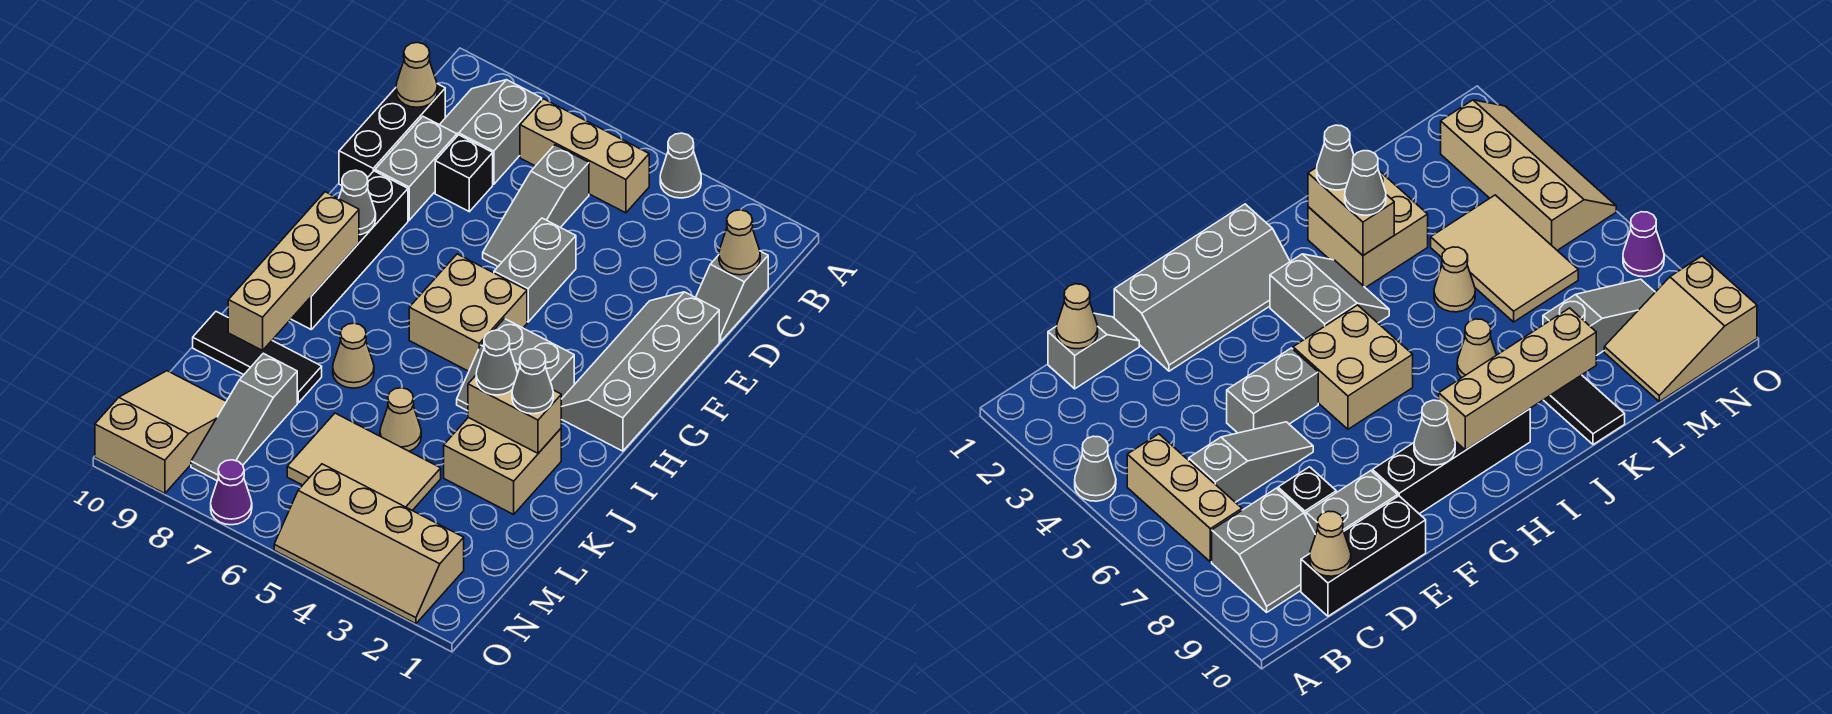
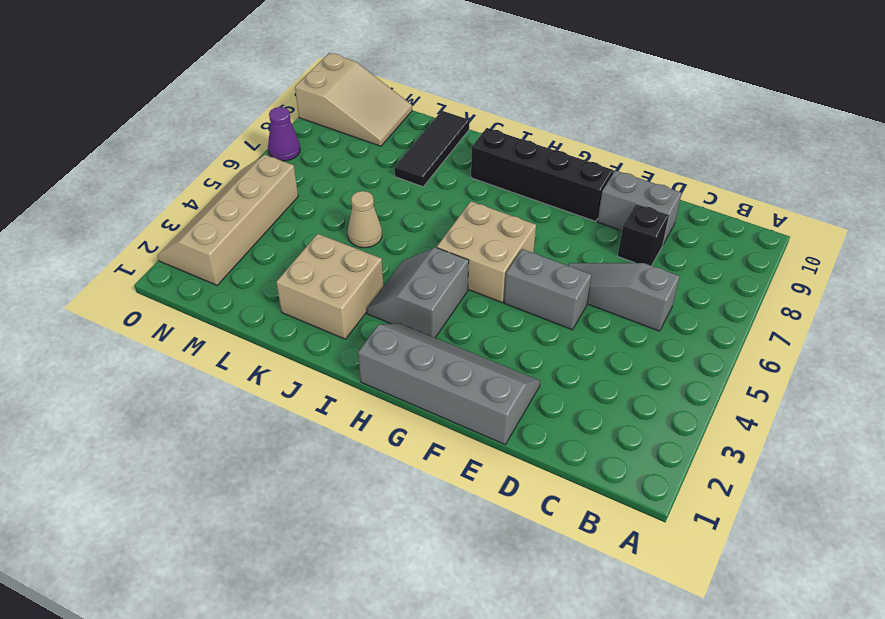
none -> grey 1x1 cone [660,133,701,198]
none -> tan 1x3 brick [520,99,649,213]
none -> grey 2x2 slope [440,80,542,184]

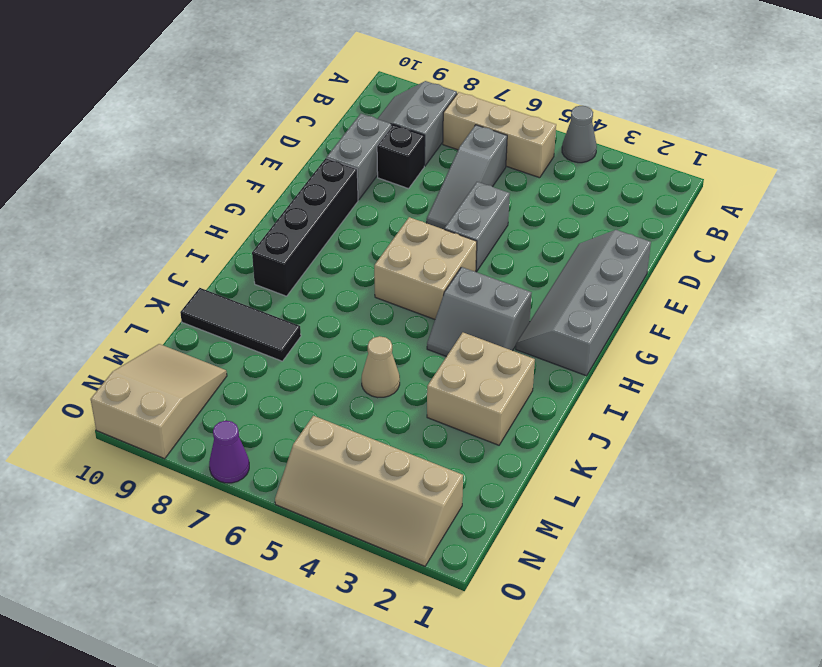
none -> grey 1x2 slope [696,251,768,342]
none -> black 1x3 brick [339,84,445,185]
none -> tan 1x1 cone [333,323,374,388]

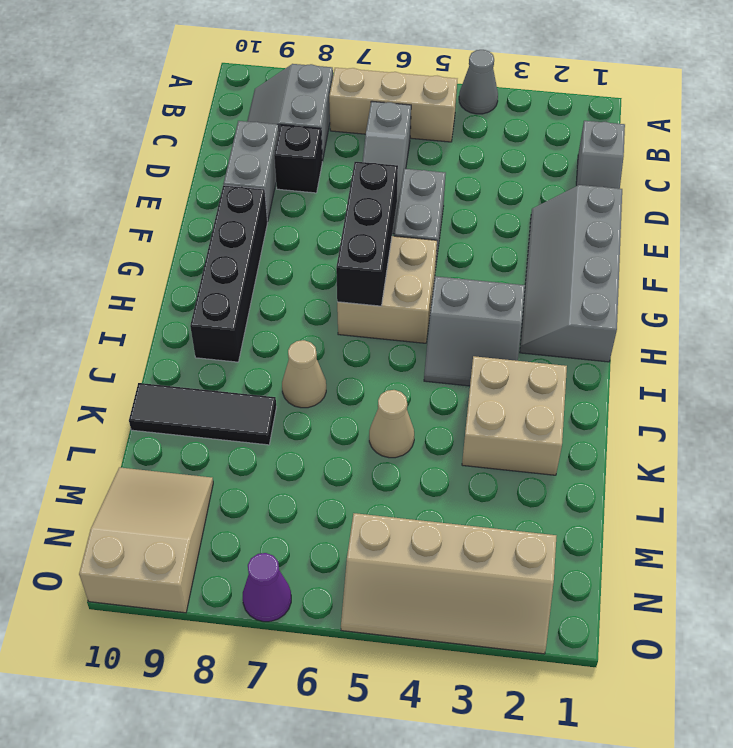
black 1x3 brick [336,162,398,306] -> black 1x3 brick moved to [339,84,445,185]
none -> tan 2x3 tile [287,413,441,510]
none -> grey 1x3 slope [191,353,297,481]
none -> tan 1x1 cone [719,210,760,275]

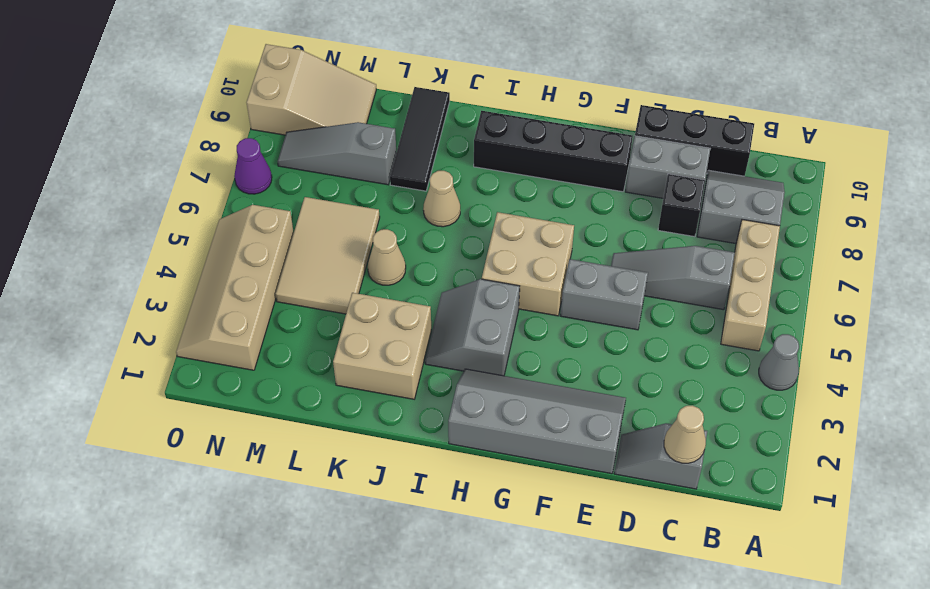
none -> tan 1x1 cone [396,42,437,107]
none -> grey 1x1 cone [339,170,376,235]
none -> tan 1x4 brick [228,192,359,351]

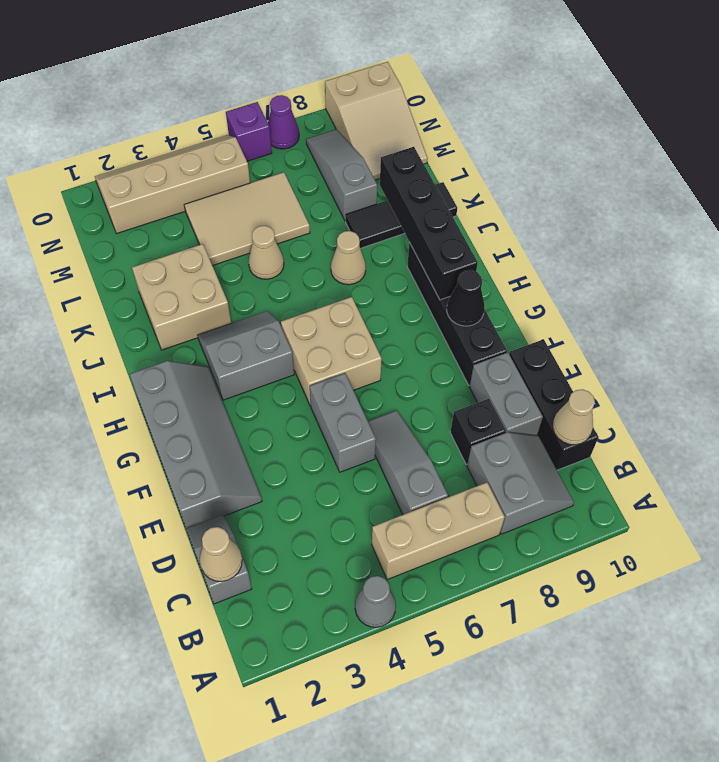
black 1x1 cone [447,270,485,326] -> grey 1x1 cone [339,170,376,235]
black 1x4 brick [380,147,478,300] -> tan 1x4 brick [228,192,359,351]
purple 1x1 brick [226,102,272,161] -> none
none -> tan 1x2 brick [468,371,561,453]
none -> grey 1x1 cone [512,349,553,414]
none -> grey 1x1 cone [476,330,517,395]

